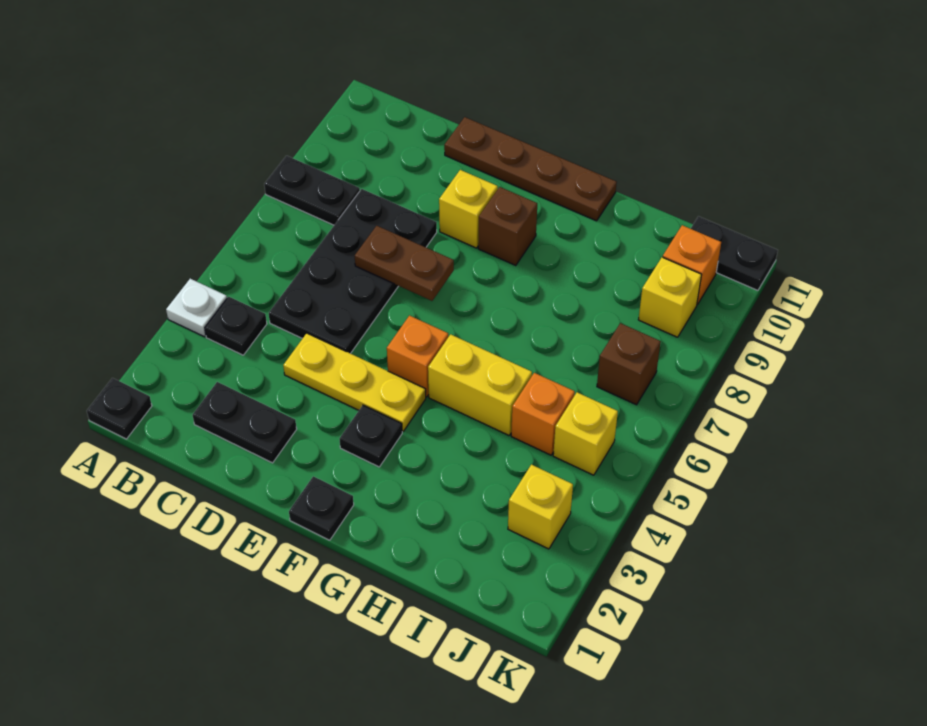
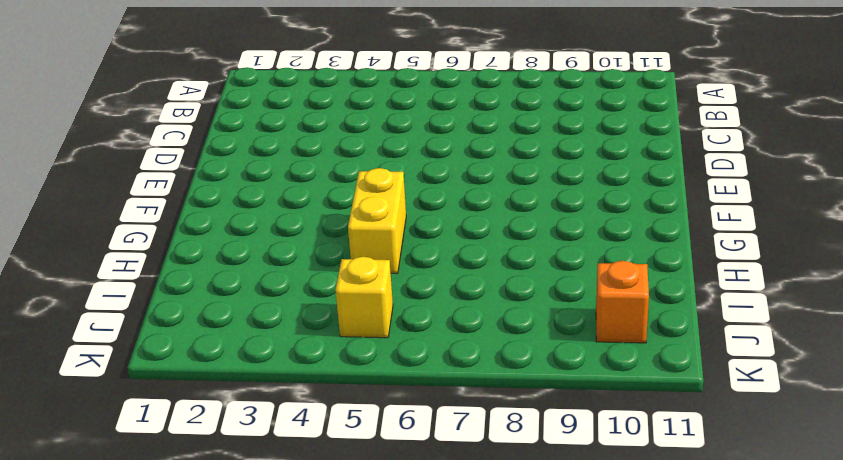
none -> black 1x1 plate [87,378,152,439]
none -> white 1x1 plate [166,279,227,337]
none -> black 1x2 plate [264,156,360,225]

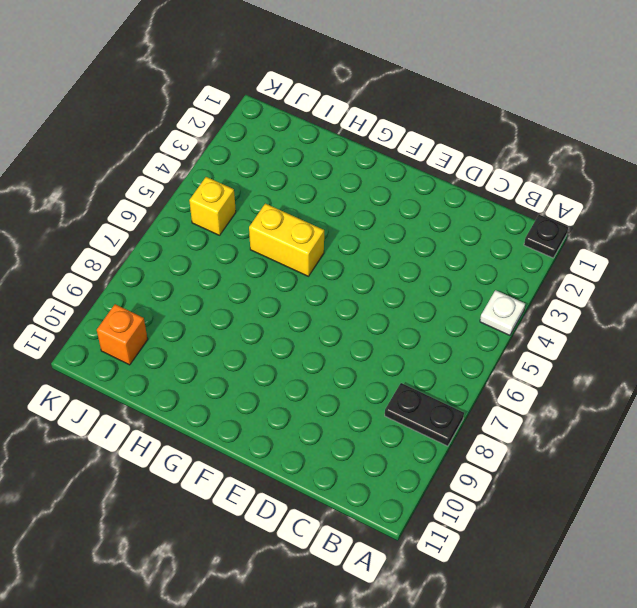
none -> black 1x1 plate [205,297,267,355]
none -> black 1x2 plate [193,382,297,463]
none -> black 2x4 plate [269,189,437,354]

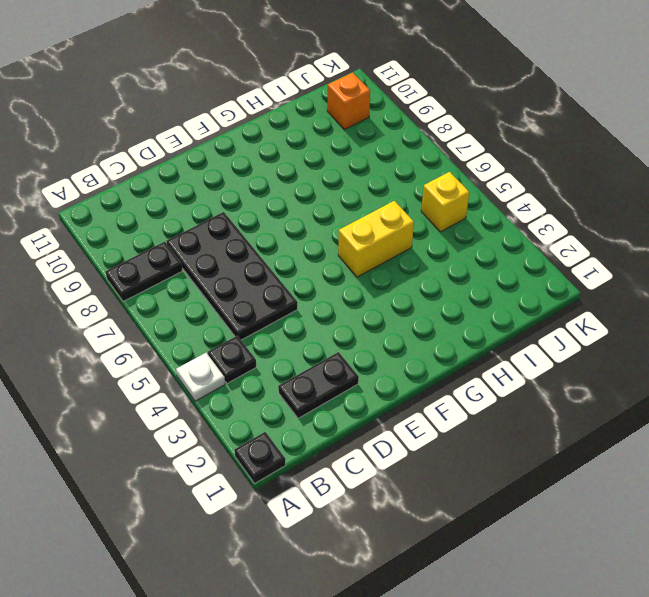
none -> yellow 1x3 plate [283,333,426,431]
none -> brown 1x4 plate [444,117,617,221]
none -> yellow 1x1 brick [439,170,498,248]

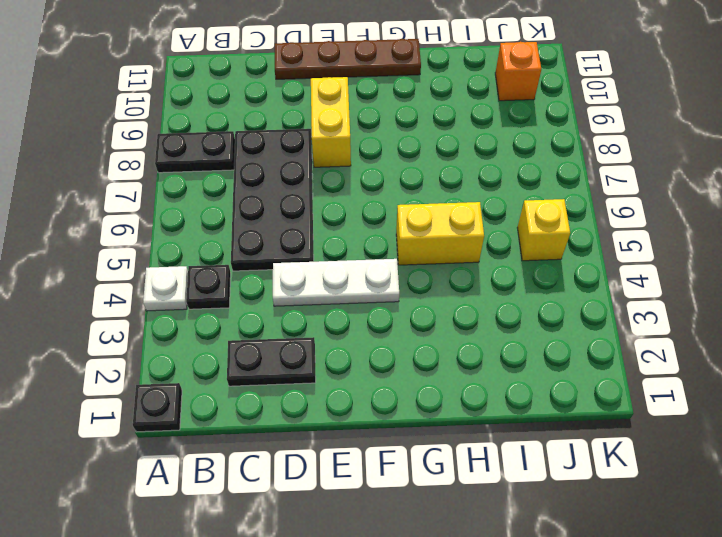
white 1x3 plate [273,259,399,306] -> yellow 1x3 plate [283,333,426,431]
yellow 1x2 brick [311,77,351,167] -> yellow 1x1 brick [439,170,498,248]
none -> black 1x1 plate [289,476,354,540]
none -> black 1x1 plate [340,405,402,467]
none -> orange 1x1 brick [387,316,448,397]

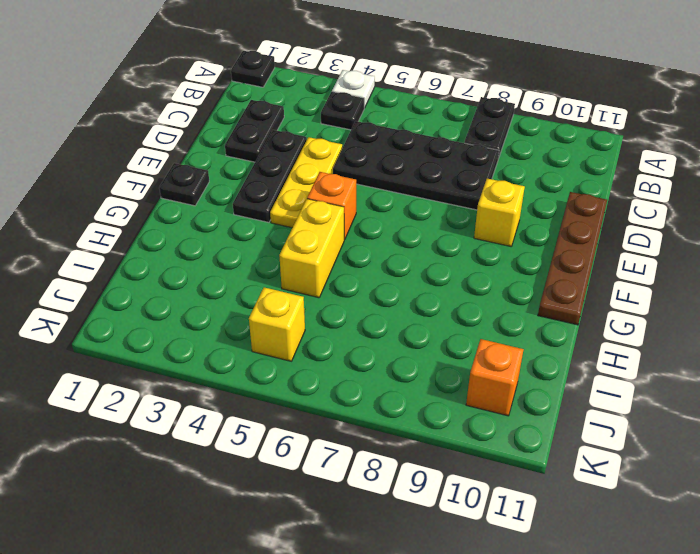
black 1x3 plate [233,130,307,222] -> black 1x1 plate [340,405,402,467]
none -> brown 1x1 brick [478,187,537,266]
none -> orange 1x1 brick [511,373,575,455]
none -> yellow 1x1 brick [508,465,573,549]

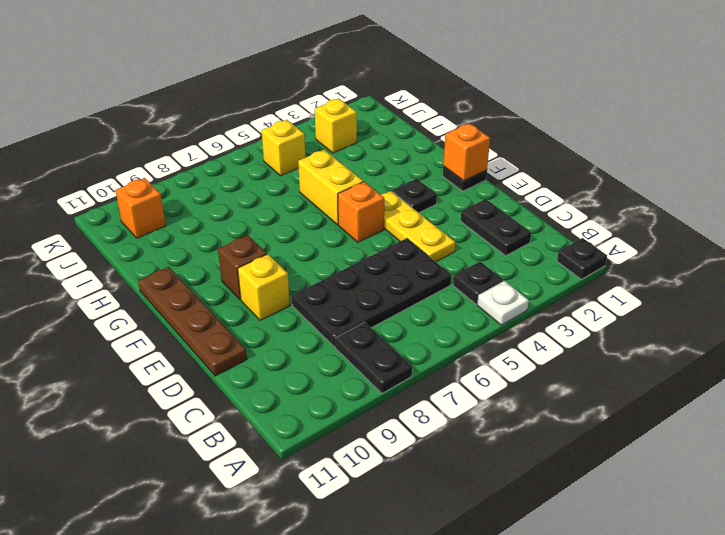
orange 1x1 brick [443,123,490,181] -> orange 1x1 brick moved to [511,373,575,455]
none -> brown 1x1 brick [597,323,661,405]
none -> yellow 1x1 brick [638,257,702,337]
none -> black 1x2 plate [691,216,778,290]

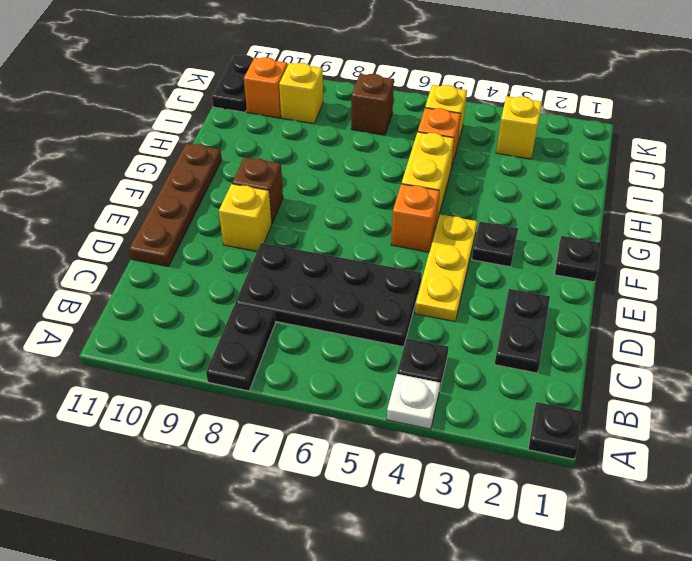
none -> brown 1x2 plate [355,226,454,301]

